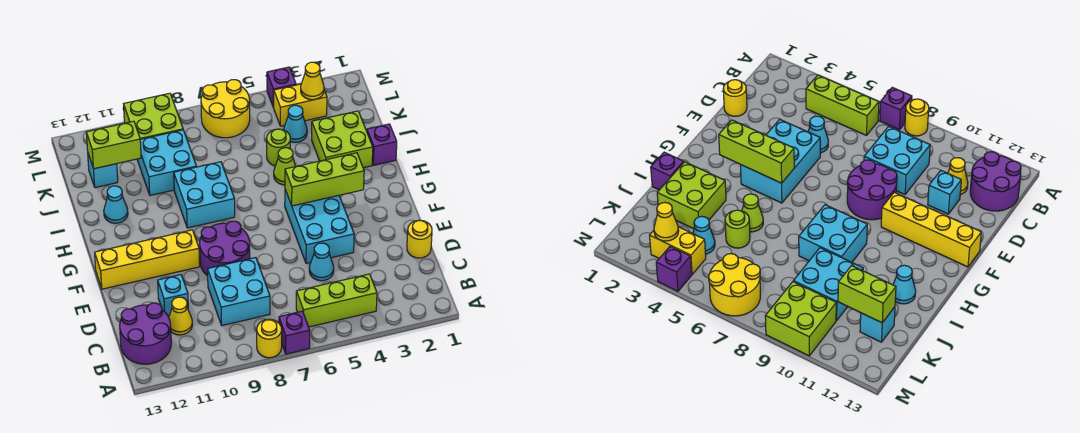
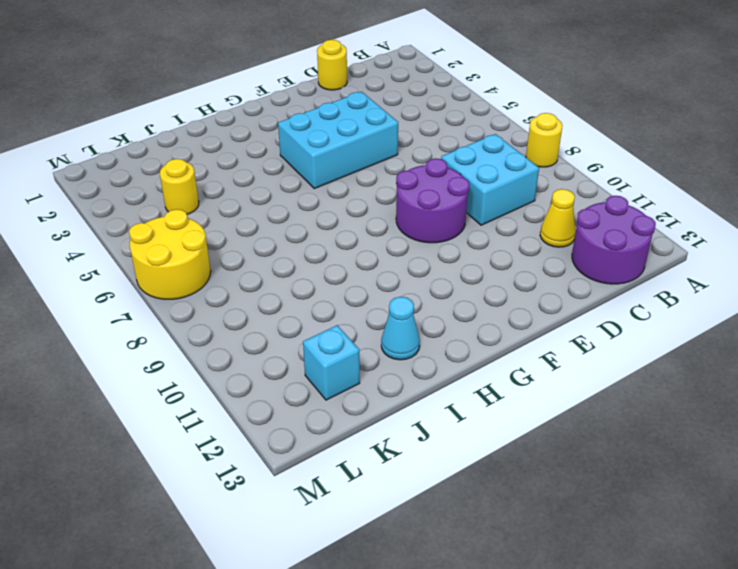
yellow 1x1 round brick [160,159,199,214] -> cyan 1x1 cone [284,105,307,142]
none -> purple 1x1 brick [279,311,310,354]
none -> lime 1x3 brick [296,274,377,327]
none -> cyan 1x1 cone [309,243,334,281]

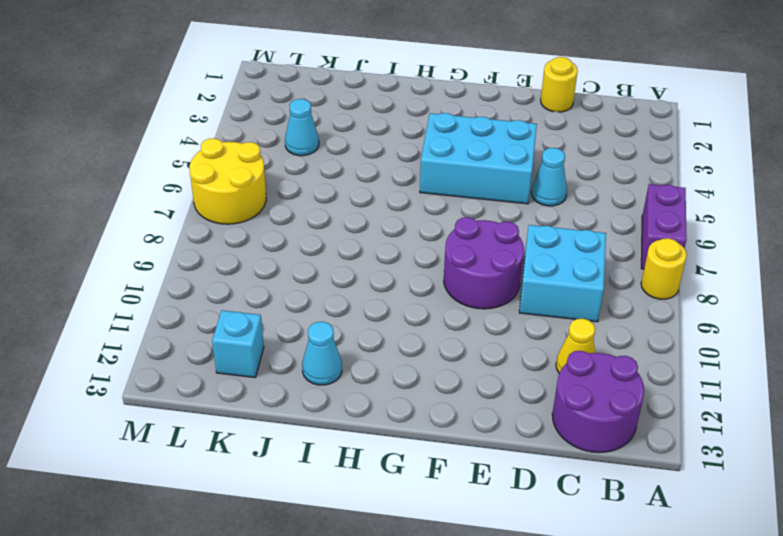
purple 1x2 brick [641,184,687,269] -> purple 1x1 brick [279,311,310,354]
none -> lime 1x3 brick [296,274,377,327]
none -> cyan 1x1 brick [158,275,188,317]
none -> yellow 1x4 brick [95,230,200,289]

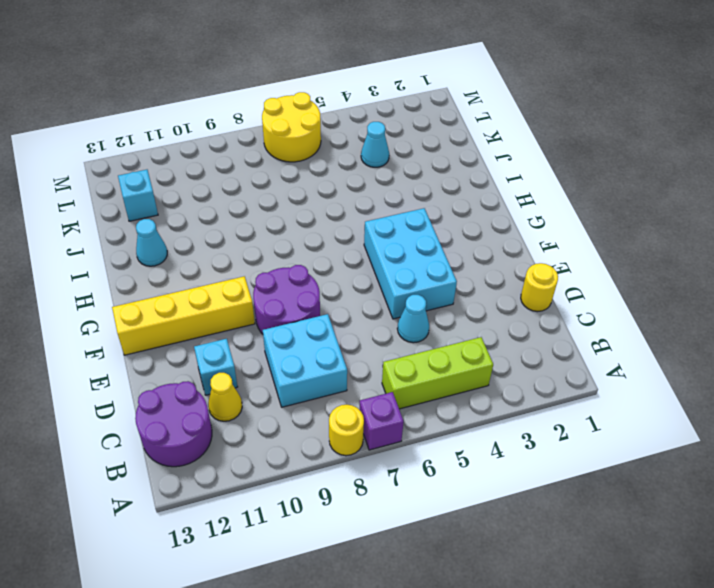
none -> cyan 2x2 brick [174,162,235,228]
none -> purple 1x1 brick [367,124,397,165]
none -> lime 2x2 brick [312,111,373,168]

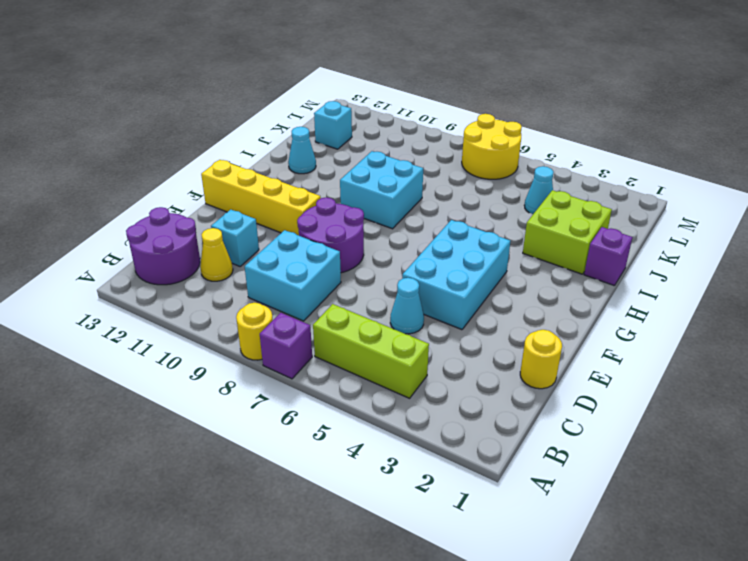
none -> lime 1x1 cone [274,148,296,185]
none -> lime 1x1 round brick [267,129,290,166]
none -> cyan 2x2 brick [137,130,197,196]

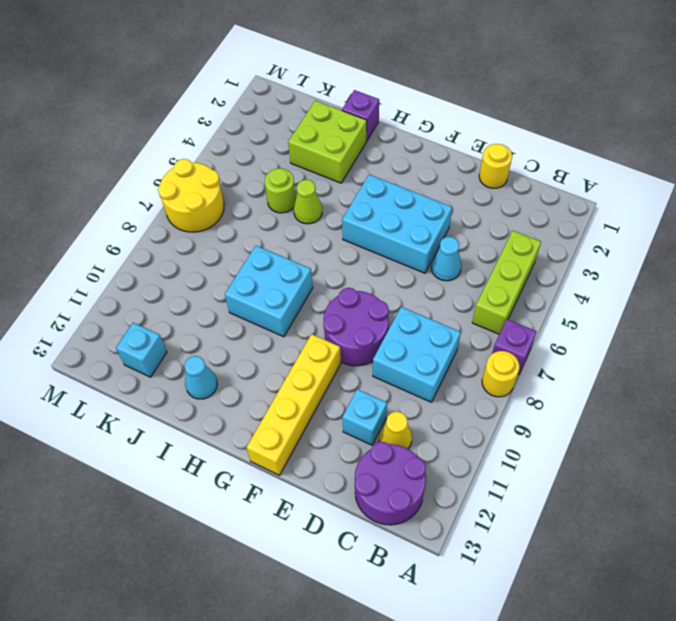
none -> cyan 2x2 brick [137,130,197,196]
none -> cyan 1x1 cone [284,105,307,142]
none -> yellow 1x2 brick [274,84,327,126]

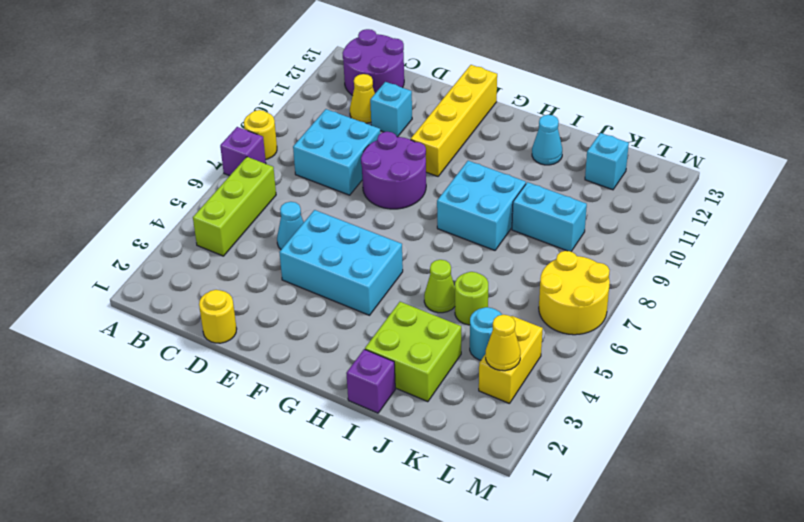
cyan 1x2 brick [512,182,587,251] -> cyan 2x2 brick [137,130,197,196]
cyan 1x1 round brick [470,307,502,360] -> cyan 1x1 cone [284,105,307,142]
none -> lime 2x2 brick [124,93,183,139]
none -> purple 1x1 brick [267,67,296,108]
none -> lime 1x3 brick [285,153,364,206]

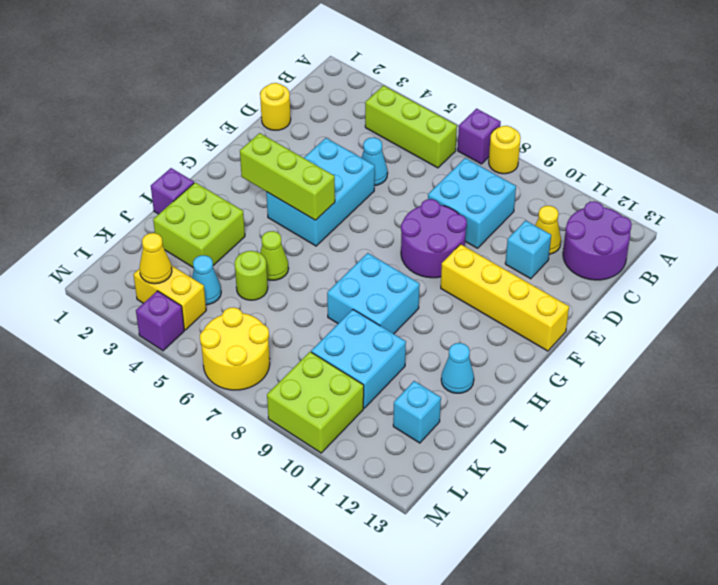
none -> lime 1x2 brick [86,121,141,169]

